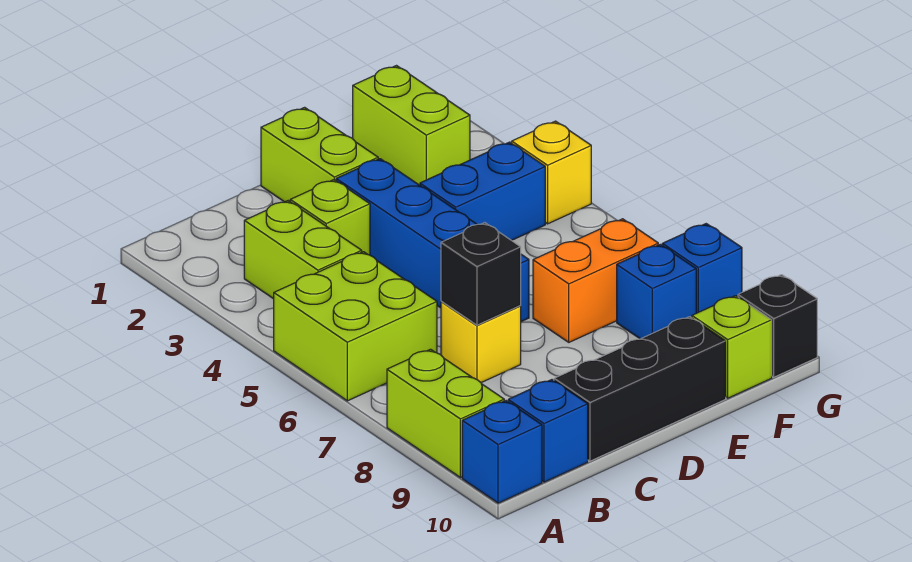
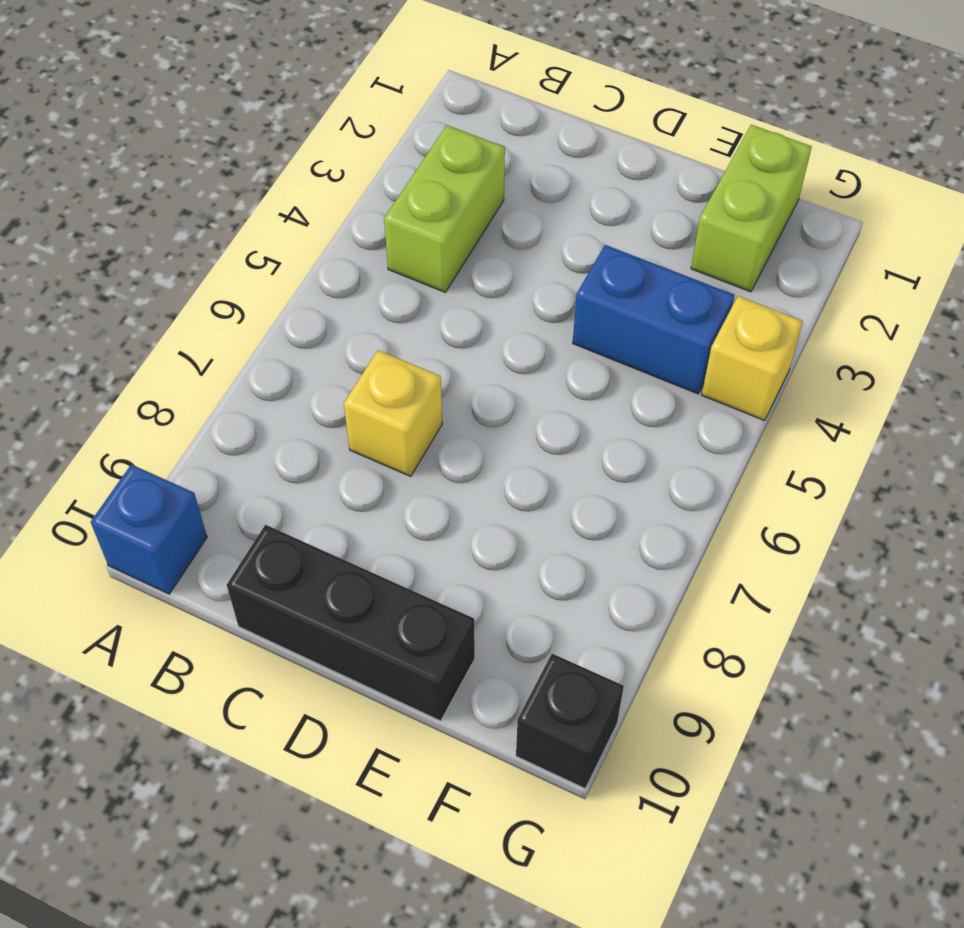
none -> lime 2x2 brick [274,252,437,401]
none -> lime 1x2 brick [387,349,504,478]
none -> blue 1x1 brick [508,380,588,482]

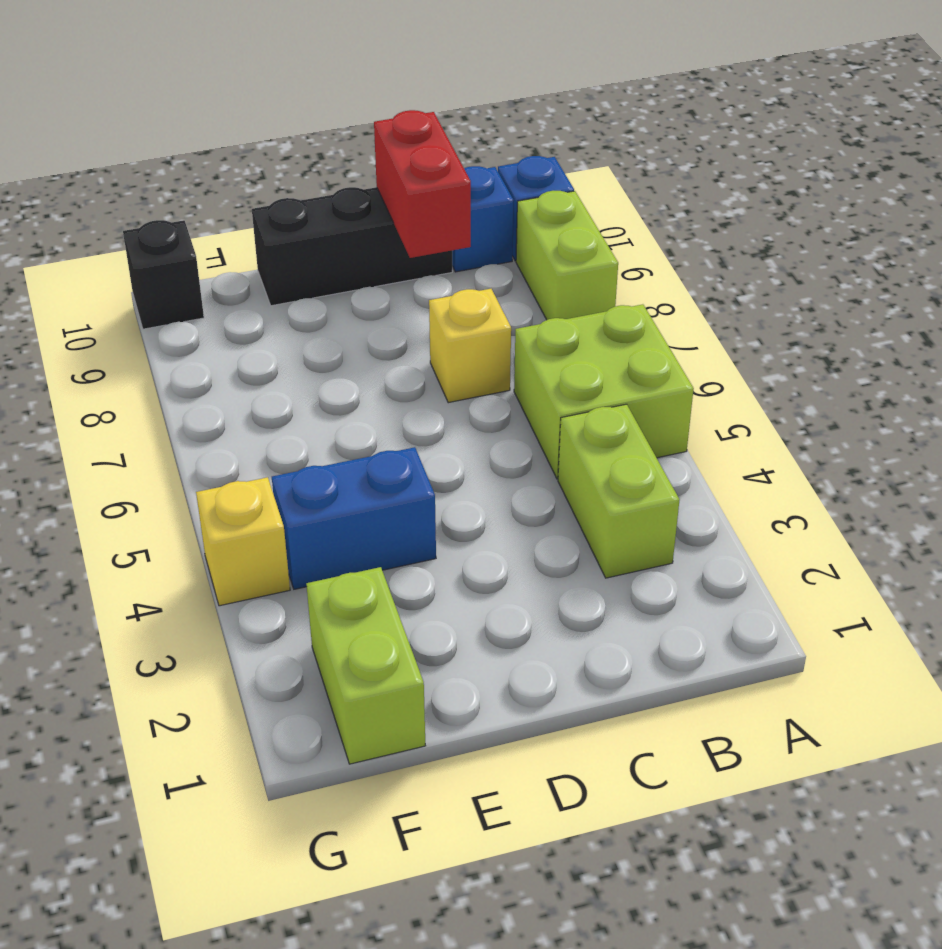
red 1x2 brick [374,110,471,258] -> none
none -> lime 1x1 brick [290,180,370,255]
none -> lime 1x2 brick [261,107,378,202]
none -> blue 1x4 brick [336,159,529,322]

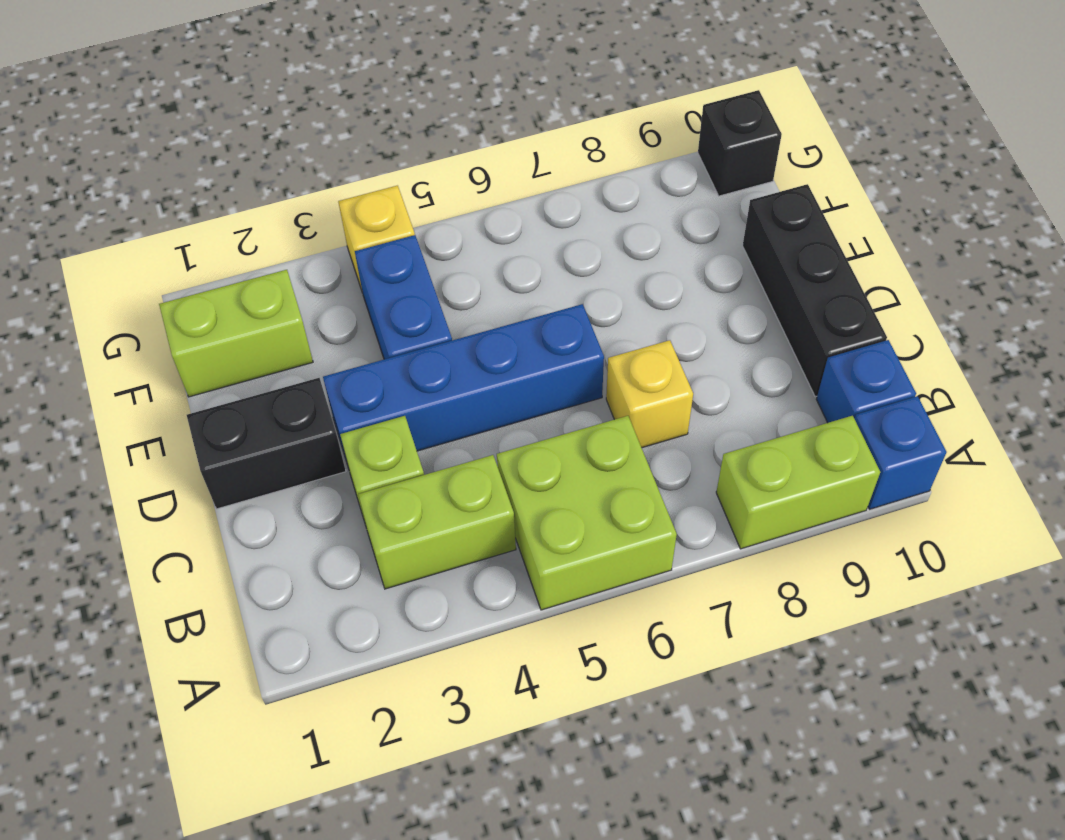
black 1x2 brick [187,378,346,509] -> lime 1x2 brick [261,107,378,202]
none -> orange 1x2 brick [533,219,658,342]
none -> blue 1x1 brick [617,244,696,339]
none -> lime 1x1 brick [692,296,772,398]

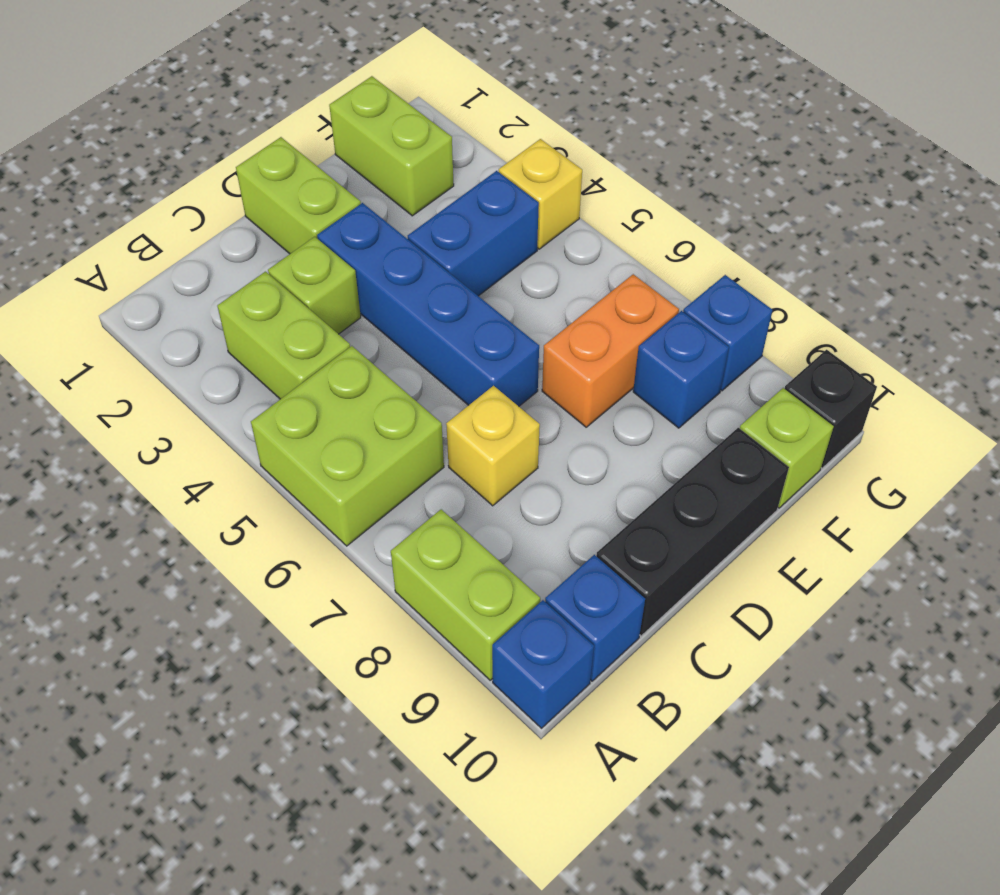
none -> black 1x1 brick [441,223,521,325]

